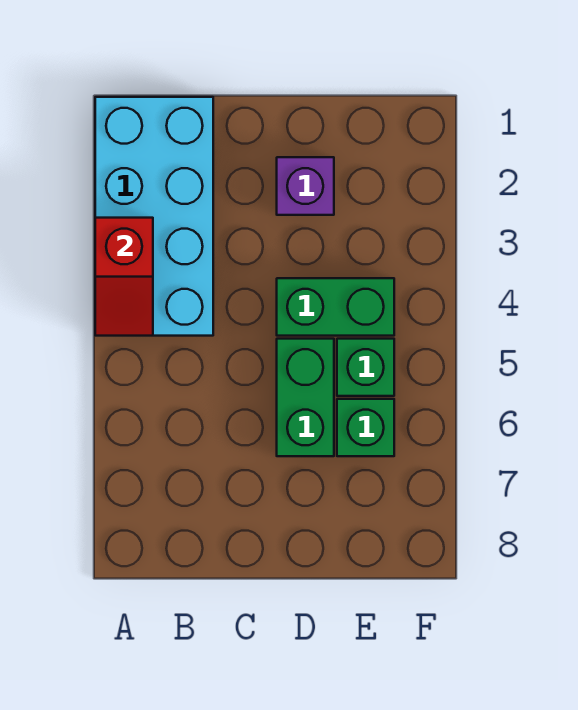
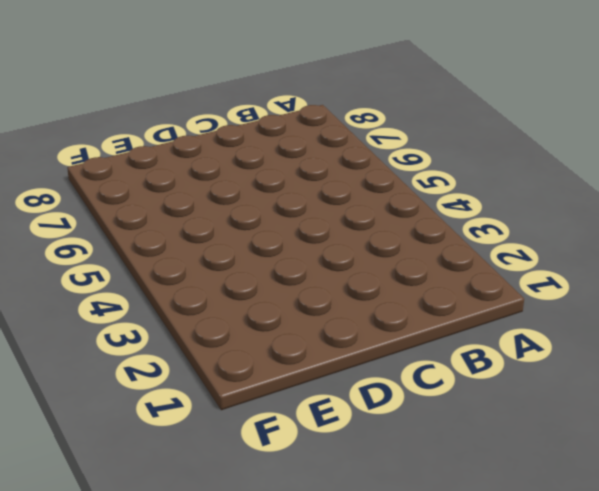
none -> cyan 2x4 brick [95,97,213,336]
none -> purple 1x1 brick [277,157,334,215]

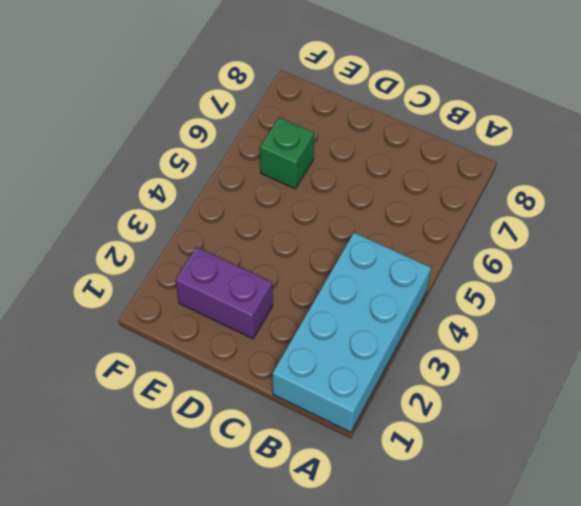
purple 1x2 brick [176,247,273,339] -> purple 1x1 brick [277,157,334,215]
none -> green 1x2 brick [277,278,394,336]
none -> green 1x2 brick [277,339,334,456]

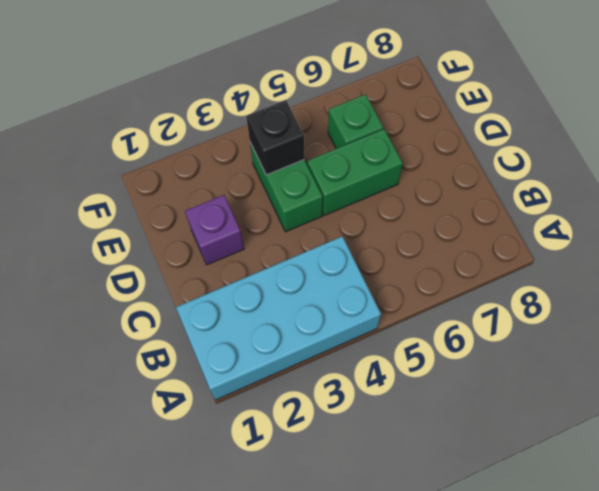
black 1x1 brick [246,100,304,175] -> none
none -> green 1x1 brick [337,339,394,396]
none -> red 1x2 slope [95,218,153,336]

